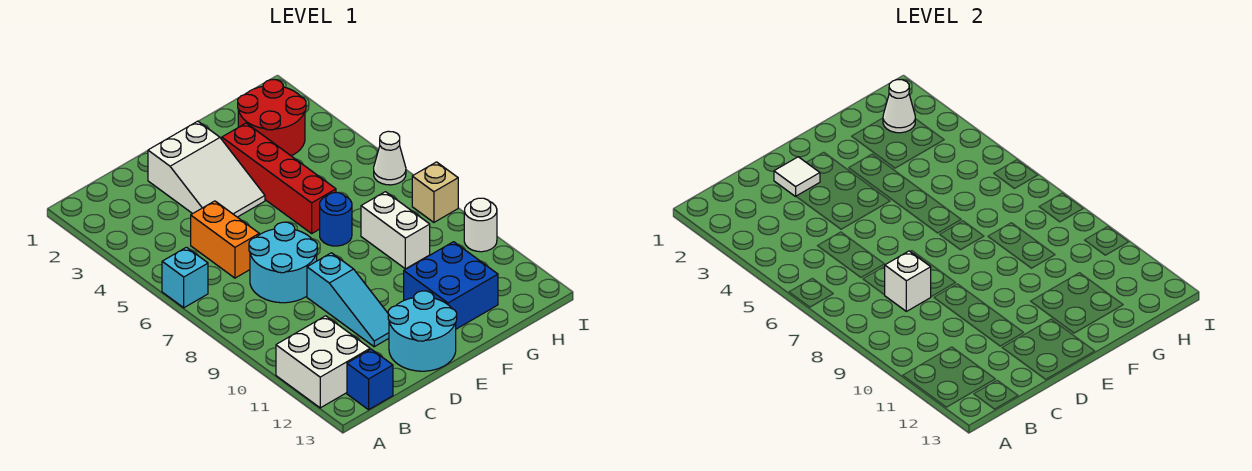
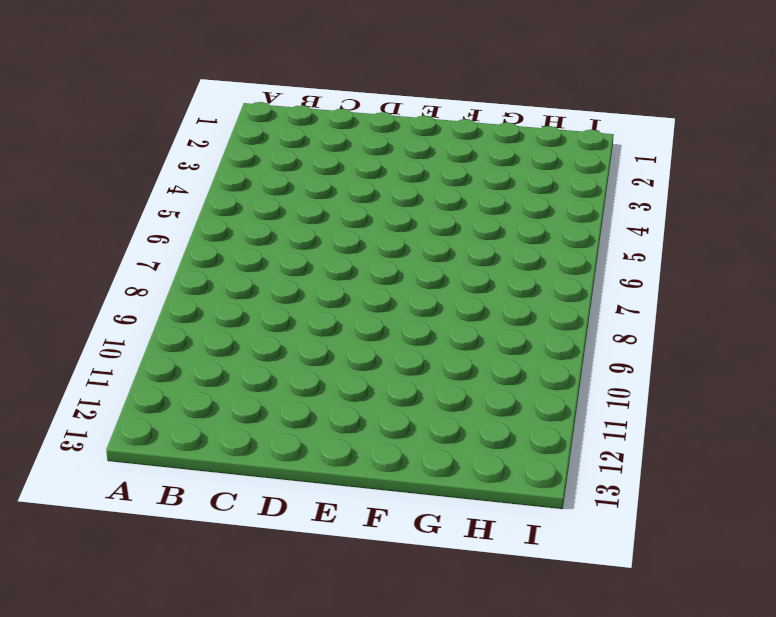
none -> cyan 1x1 brick [162,247,208,308]
none -> white 2x2 brick [276,316,370,408]
none -> blue 1x1 brick [347,349,393,410]

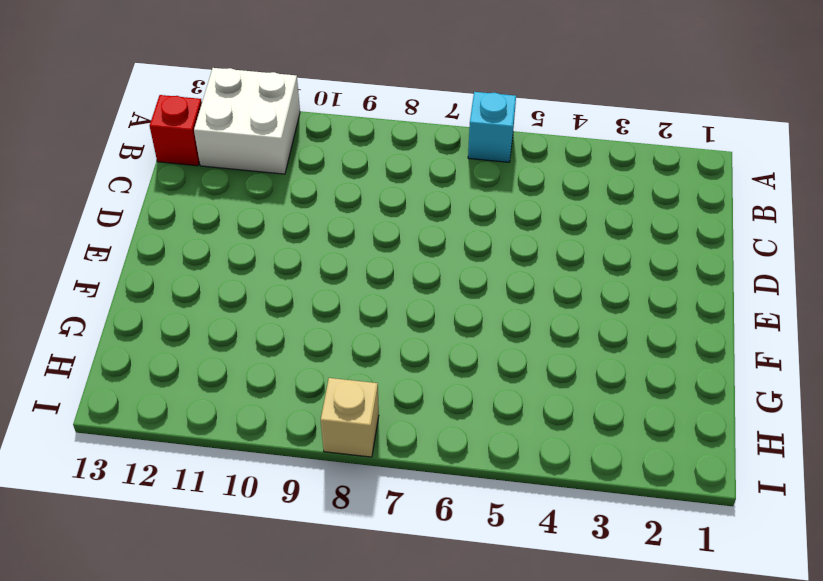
red 1x1 brick [150,95,202,166] -> blue 1x1 brick [347,349,393,410]
none -> orange 1x2 brick [191,201,259,278]
none -> cyan 2x2 round brick [249,222,317,303]
none -> white 2x3 slope [148,121,265,217]

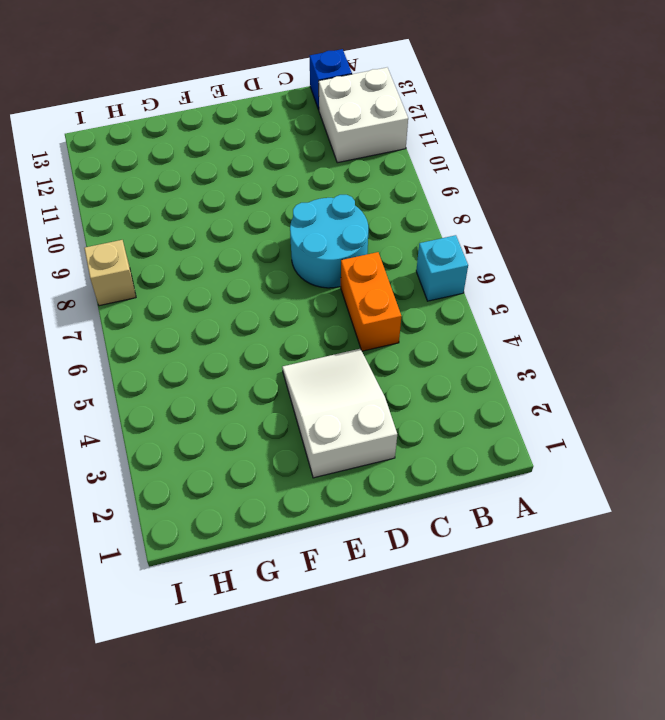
none -> cyan 1x3 slope [307,253,389,347]
none -> cyan 2x2 round brick [388,291,457,371]
none -> red 1x4 brick [222,123,336,233]

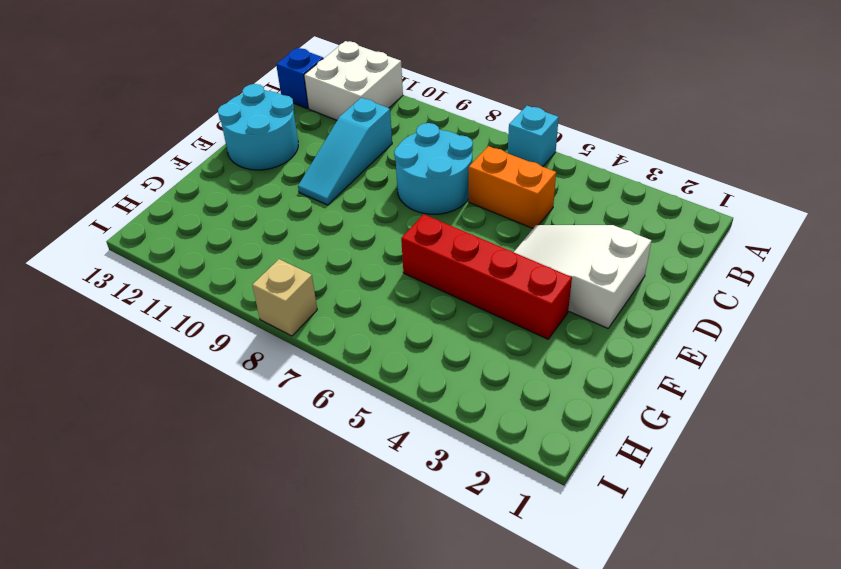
cyan 1x3 slope [298,98,392,205] -> cyan 1x3 slope turned to [307,253,389,347]
none -> blue 1x1 round brick [320,193,352,246]
none -> blue 2x2 brick [404,242,498,329]
none -> red 2x2 round brick [238,80,306,156]

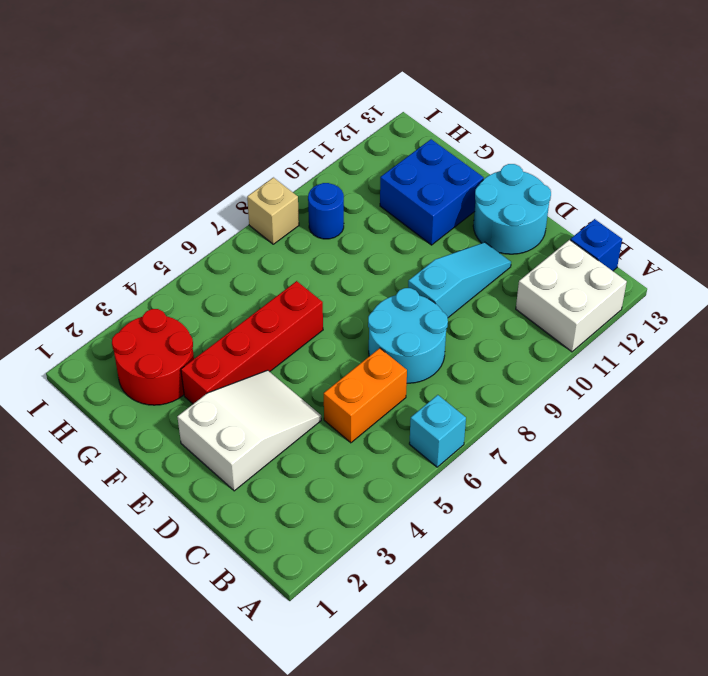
blue 1x1 round brick [308,183,344,239] -> blue 1x1 round brick moved to [320,193,352,246]
none -> white 1x2 brick [361,192,430,269]
none -> white 1x1 cone [374,131,406,185]
none -> white 1x1 round brick [464,198,497,252]

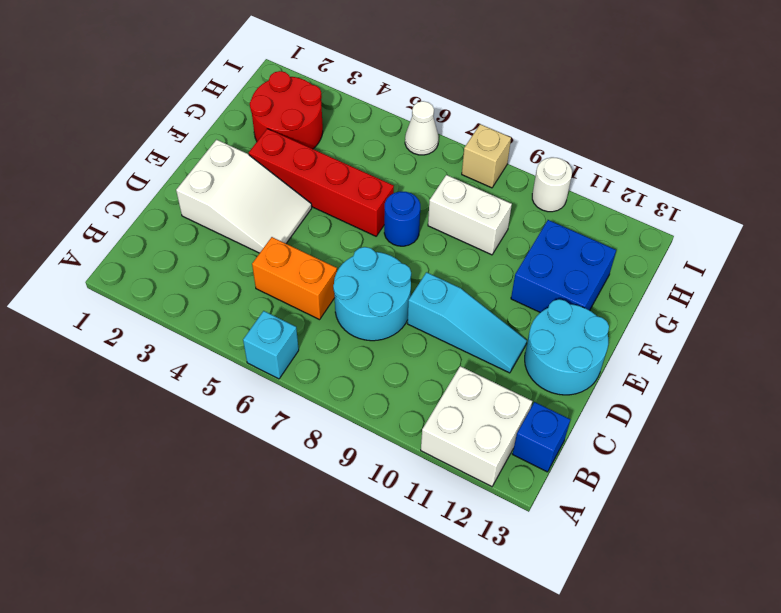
none -> white 1x1 brick [885,251,931,311]
none -> white 1x1 tile [774,157,820,196]
none -> white 1x1 cone [883,80,915,133]

